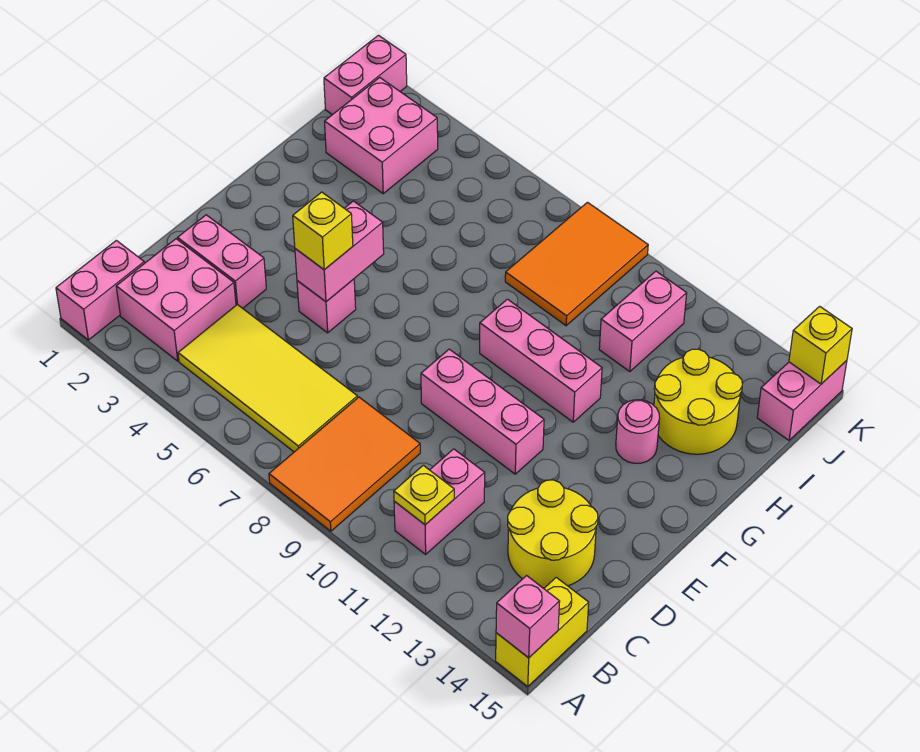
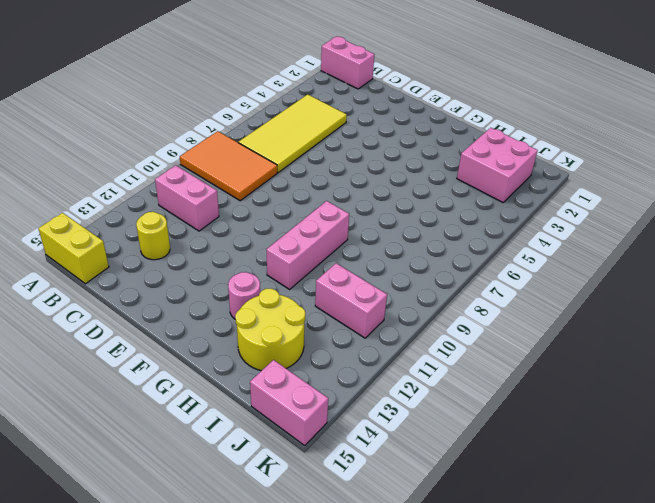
yellow 1x1 round brick [136,212,170,260] -> yellow 2x2 round brick [508,480,598,588]
none -> pink 2x2 brick [116,239,236,361]
none -> pink 1x2 brick [178,215,266,308]
none -> pink 1x1 brick [297,279,356,333]

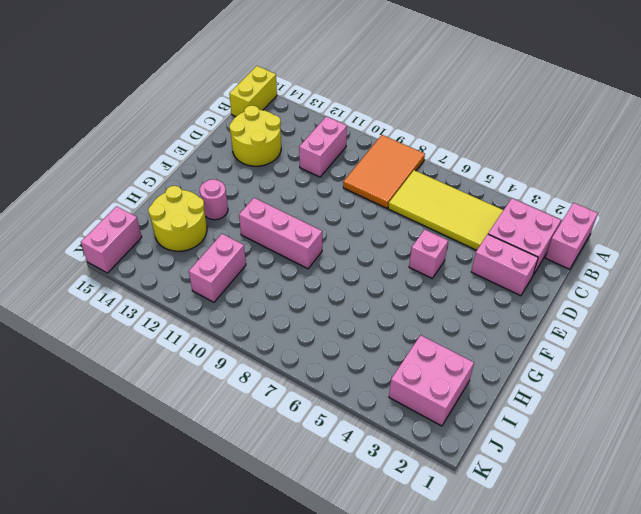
none -> pink 1x3 brick [421,349,544,474]
none -> orange 2x3 tile [505,202,648,326]
none -> pink 1x2 brick [324,35,407,115]

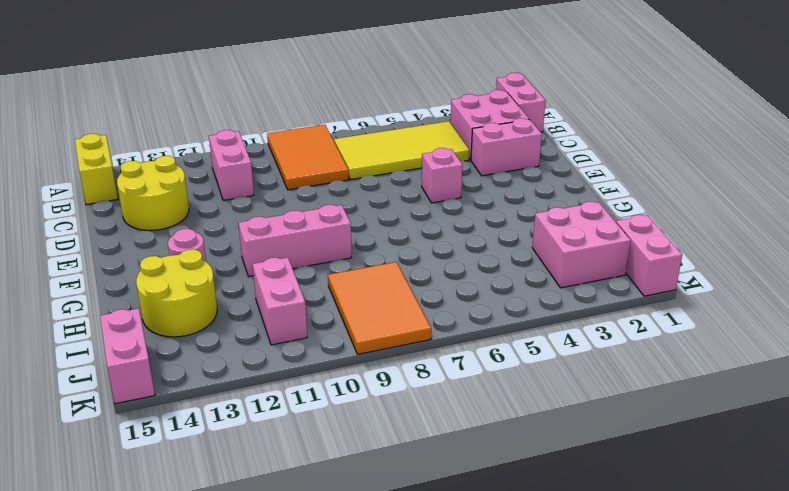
none -> pink 1x3 brick [421,349,544,474]
none -> pink 1x1 brick [496,576,560,658]
none -> yellow 1x1 plate [394,465,454,525]

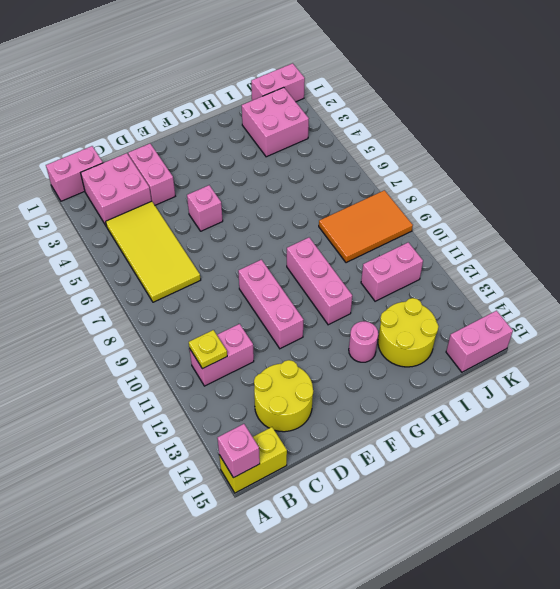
none -> orange 2x3 tile [269,397,420,531]
none -> pink 1x2 brick [295,201,384,302]
none -> yellow 1x1 brick [789,306,852,384]

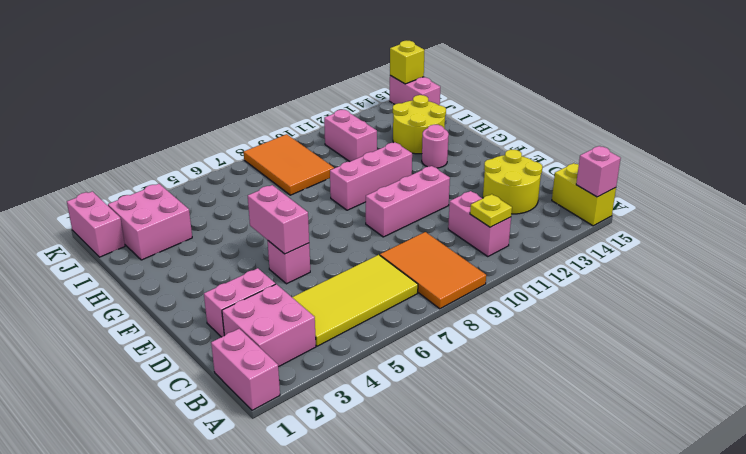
none -> yellow 1x1 brick [293,192,353,270]

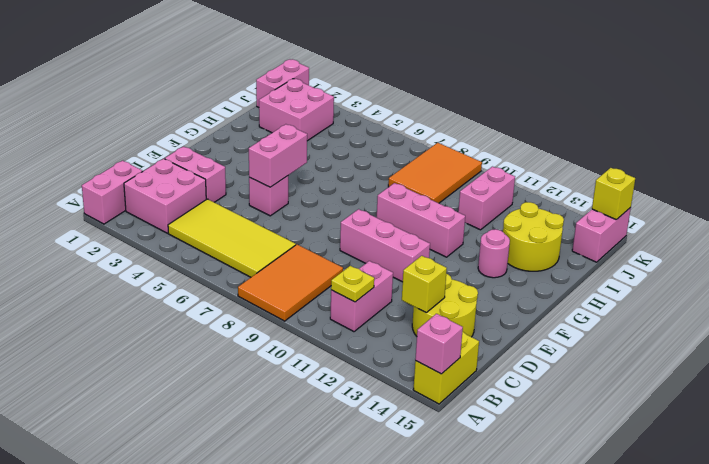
yellow 1x1 brick [402,256,447,312] -> yellow 1x1 brick moved to [293,192,353,270]

